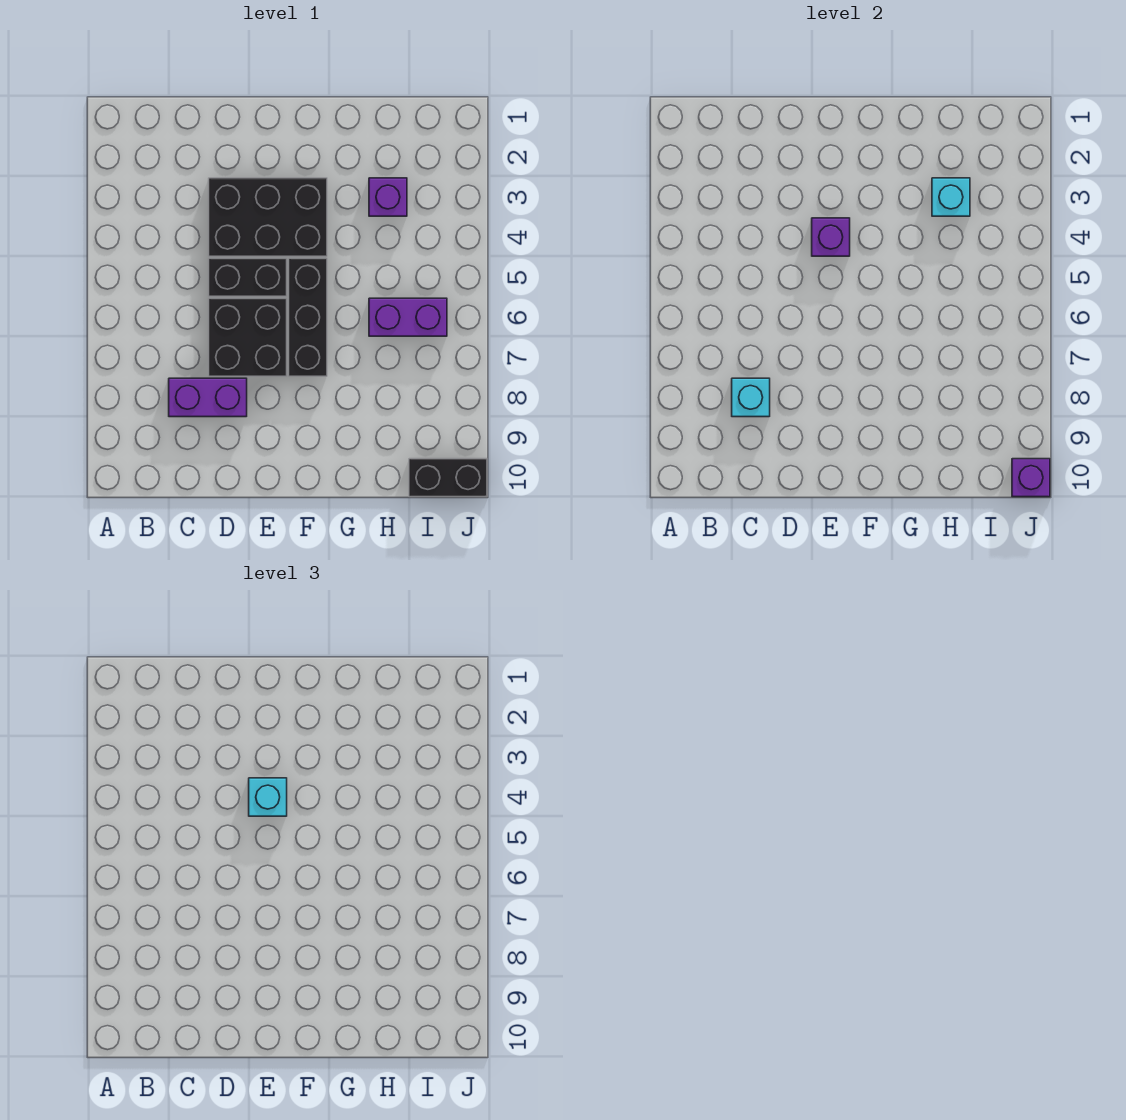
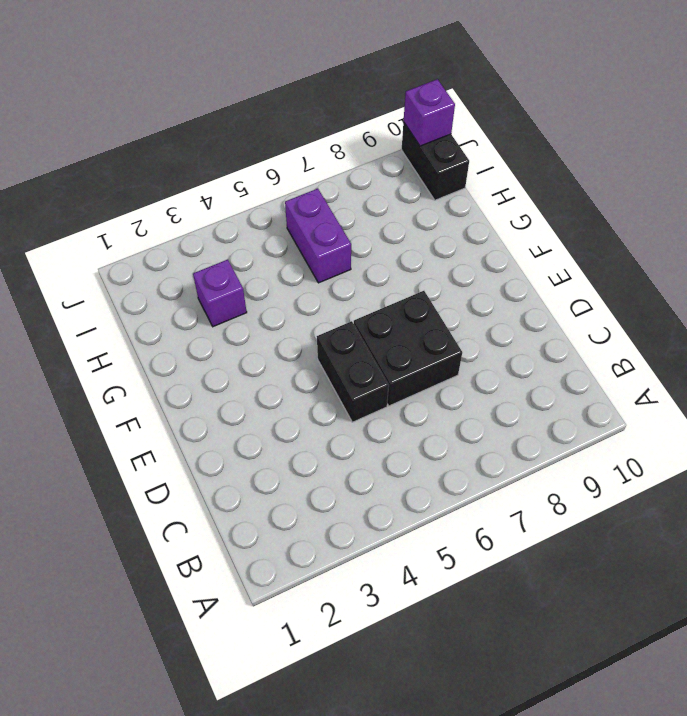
none -> purple 1x2 brick [169,378,247,417]
none -> black 2x3 brick [209,178,327,256]
none -> black 1x3 brick [289,258,327,376]

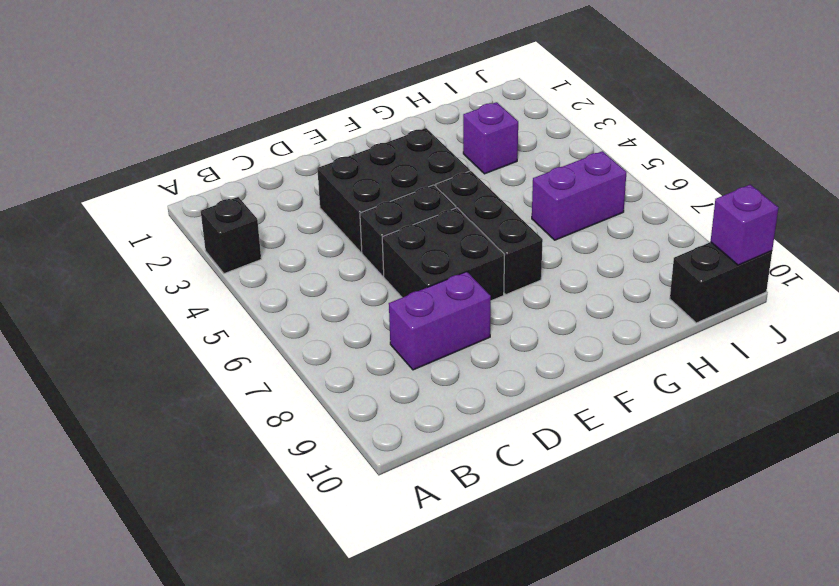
black 1x1 brick [201,197,261,274] -> none
none -> cyan 1x1 brick [732,378,770,417]
none -> purple 1x1 brick [812,218,850,256]
none -> cyan 1x1 brick [932,178,970,216]

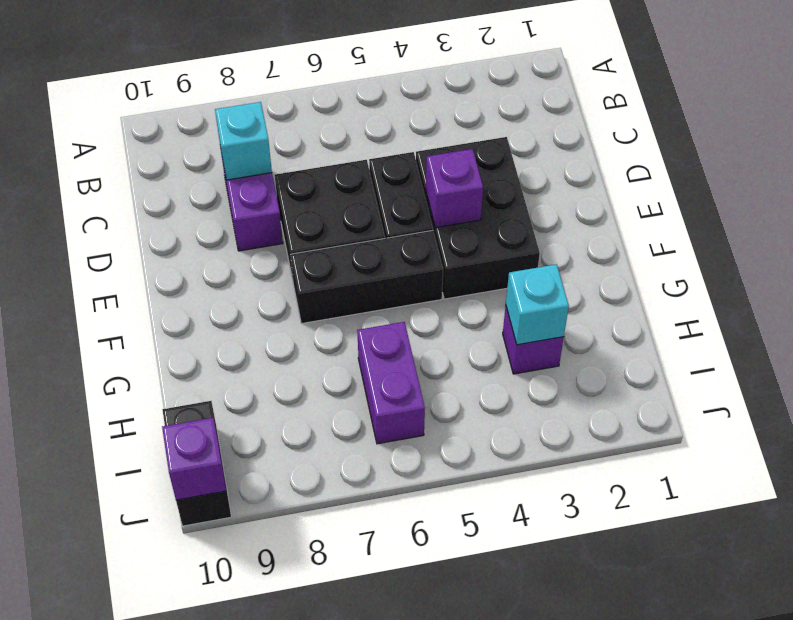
none -> cyan 1x1 brick [249,778,287,816]

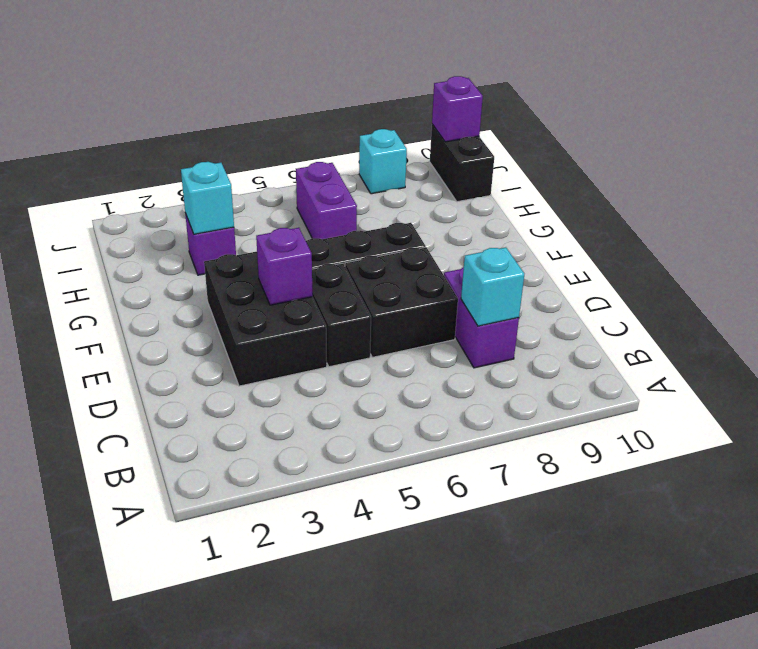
cyan 1x1 brick [359,129,407,194] -> cyan 1x1 brick moved to [249,778,287,816]

